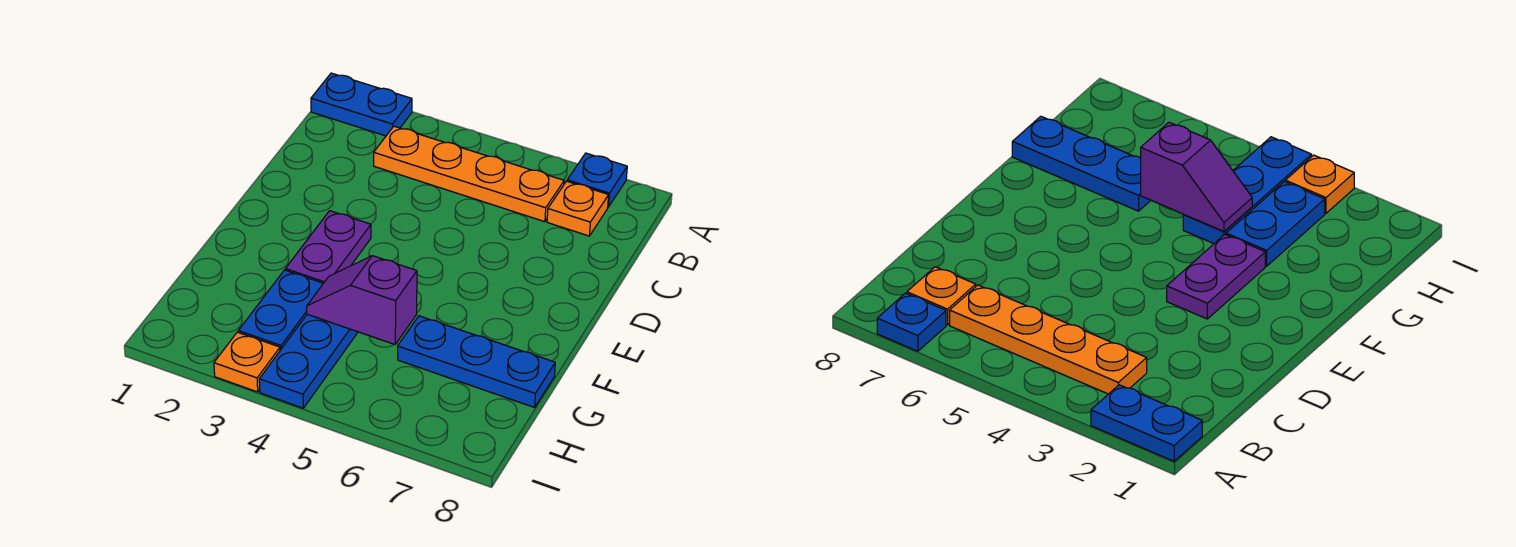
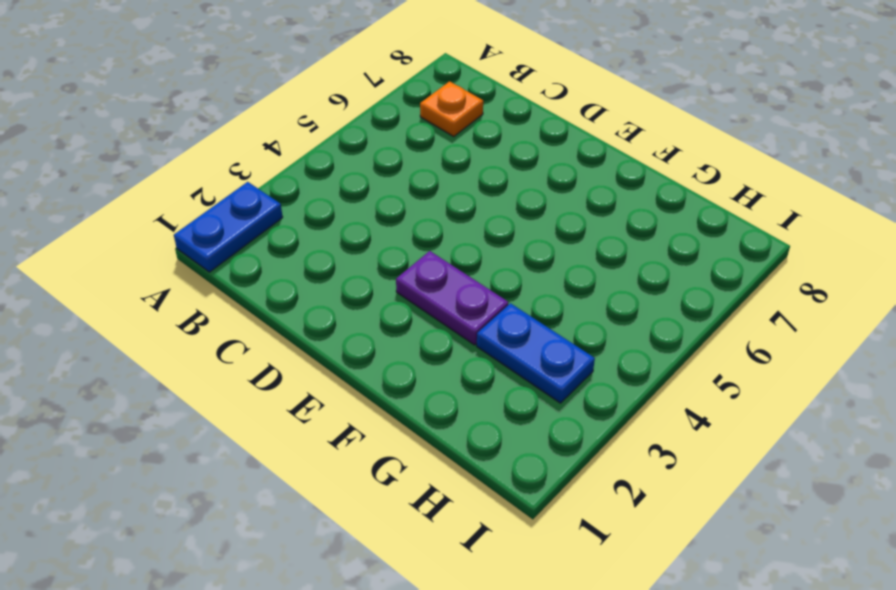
none -> blue 1x1 plate [567,153,627,207]
none -> orange 1x4 plate [374,126,564,222]

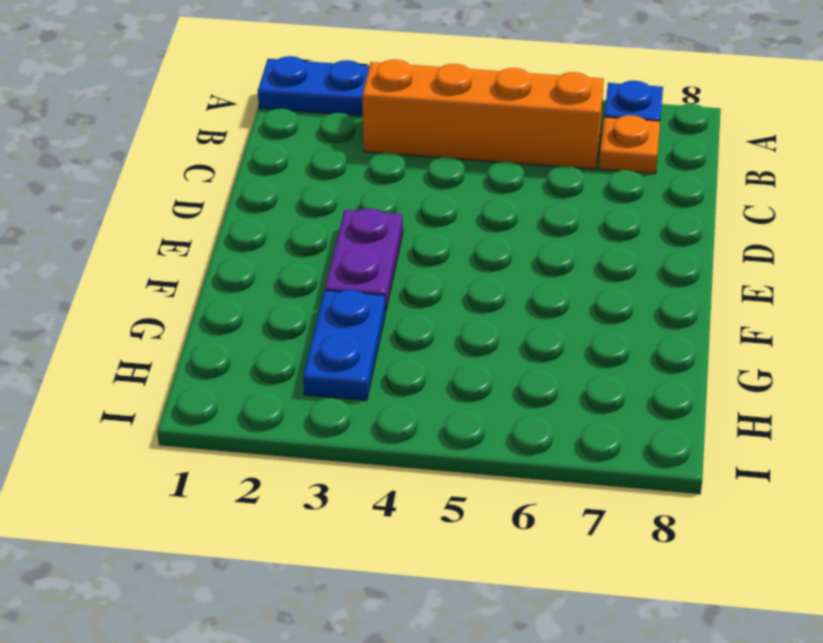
orange 1x4 brick [362,60,604,169] -> orange 1x4 plate [374,126,564,222]
none -> blue 1x3 plate [259,314,358,408]
none -> blue 1x3 plate [398,316,555,407]

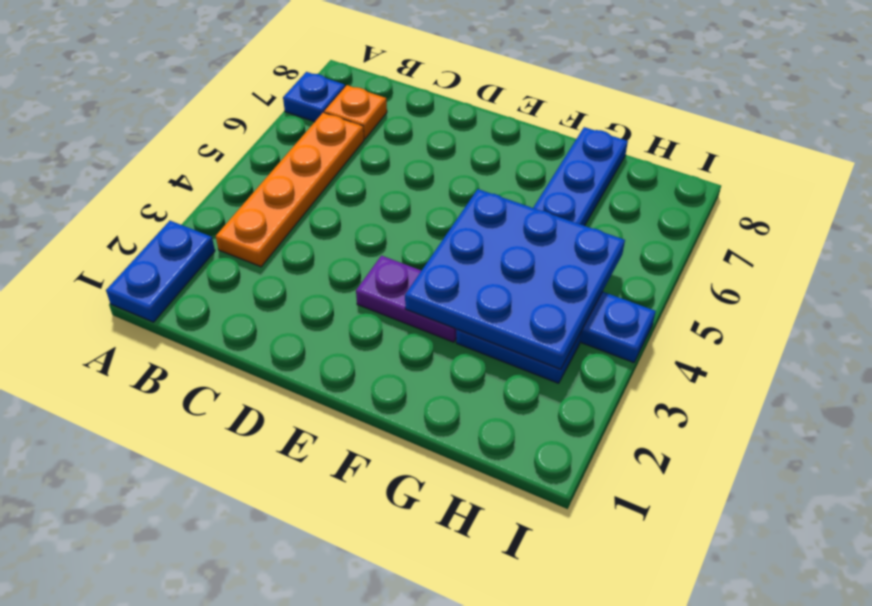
blue 3x3 plate [405,189,625,369] -> purple 1x2 slope [307,256,417,344]
none -> orange 1x1 plate [214,332,280,392]

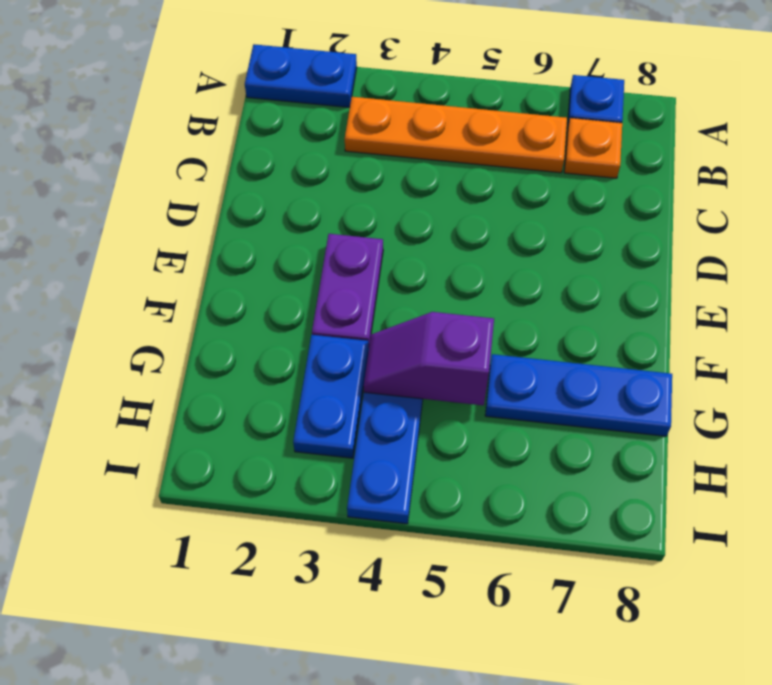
none -> orange 1x1 plate [214,332,280,392]

